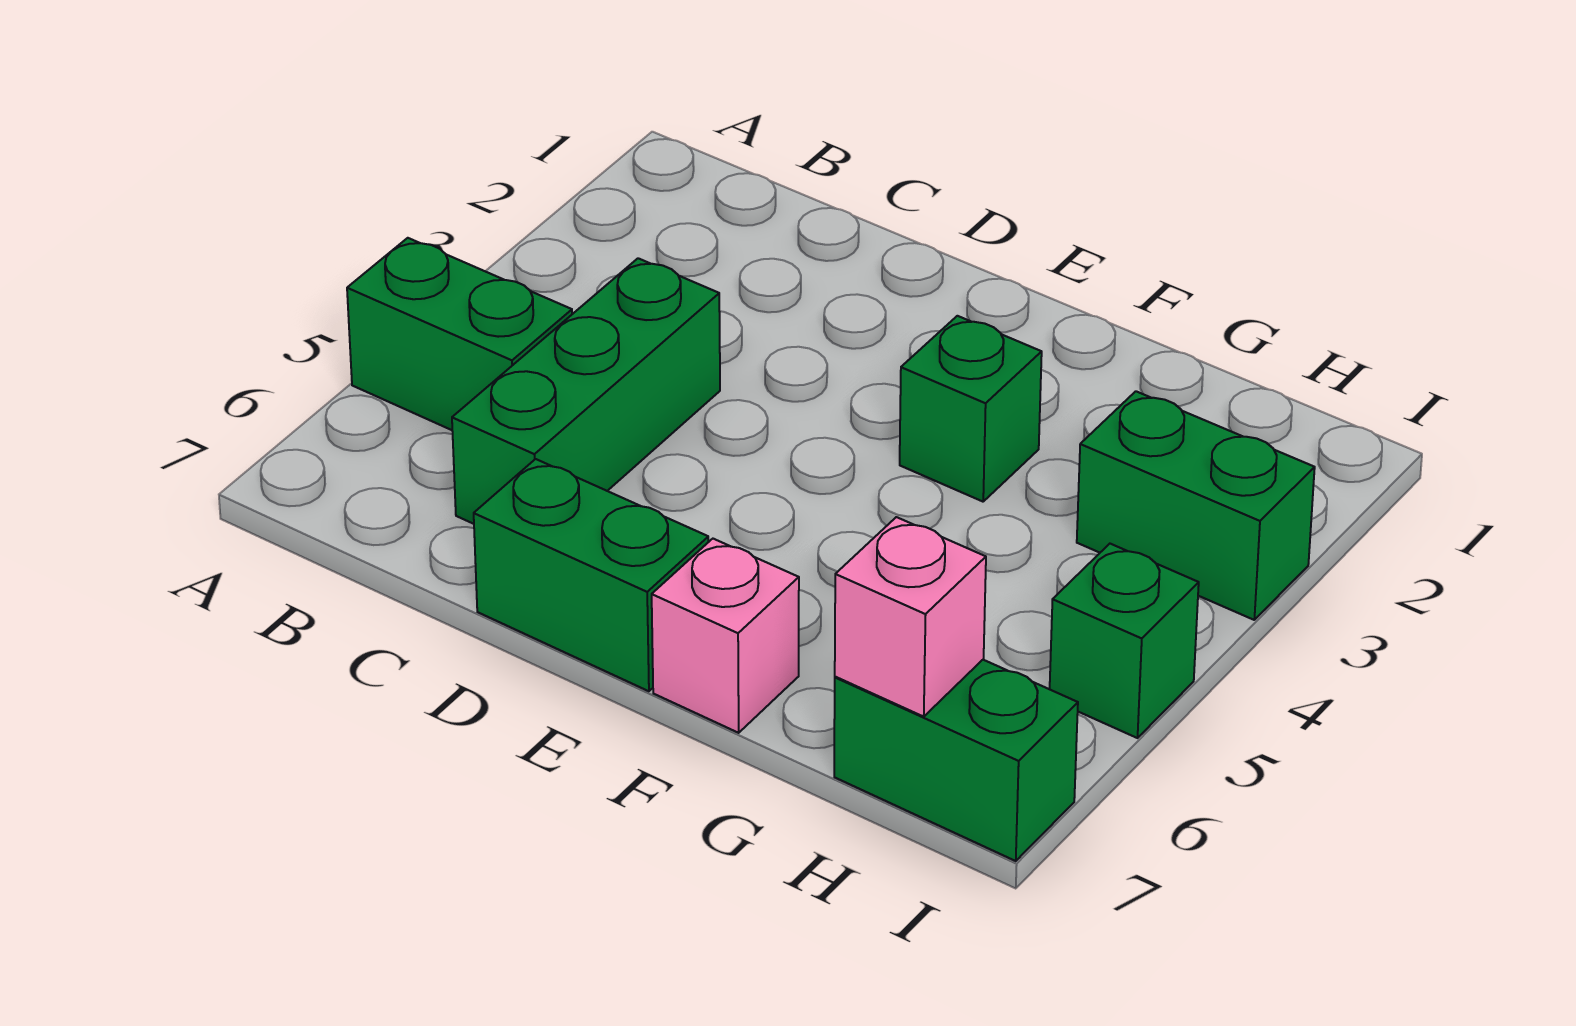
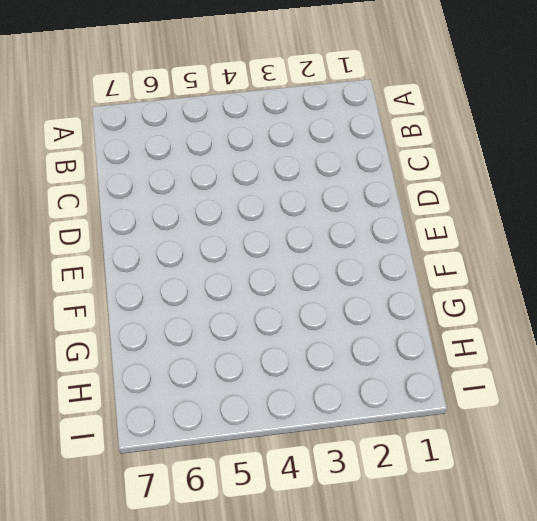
none -> green 1x2 brick [347,238,572,430]
none -> green 1x3 brick [452,258,720,524]

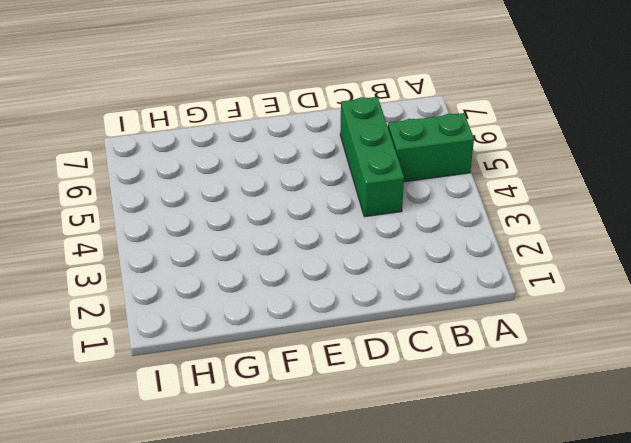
none -> green 1x2 brick [474,459,708,691]
none -> green 1x1 brick [900,316,1042,502]

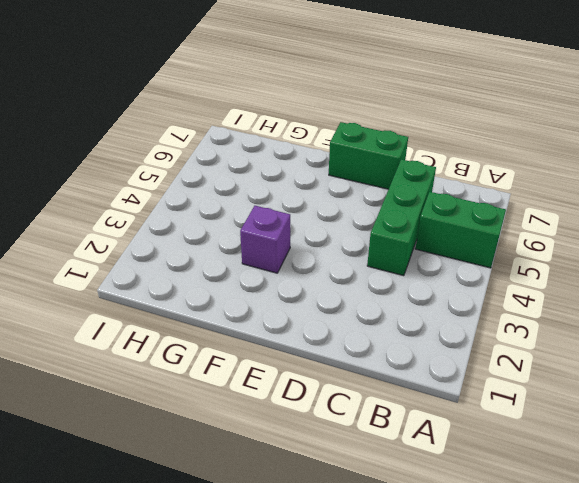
purple 1x1 brick [240,206,290,273] -> green 1x1 brick [900,316,1042,502]
none -> pink 1x1 brick [652,539,799,733]
none -> green 1x2 brick [1077,391,1315,620]

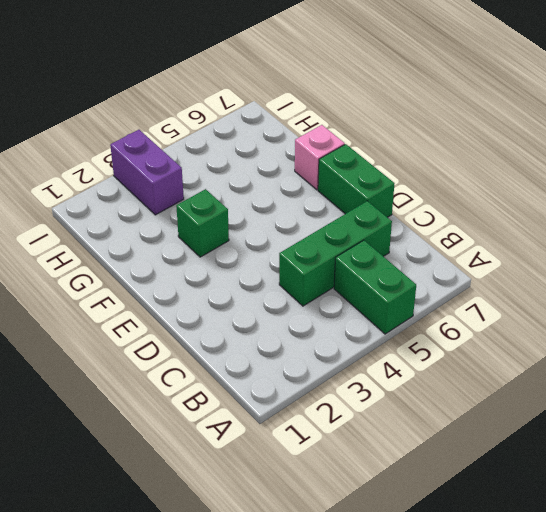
purple 1x2 brick [110,130,184,215] -> green 1x2 brick [1077,391,1315,620]
none -> green 1x2 brick [834,660,1078,861]
none -> green 1x1 brick [1050,544,1199,738]

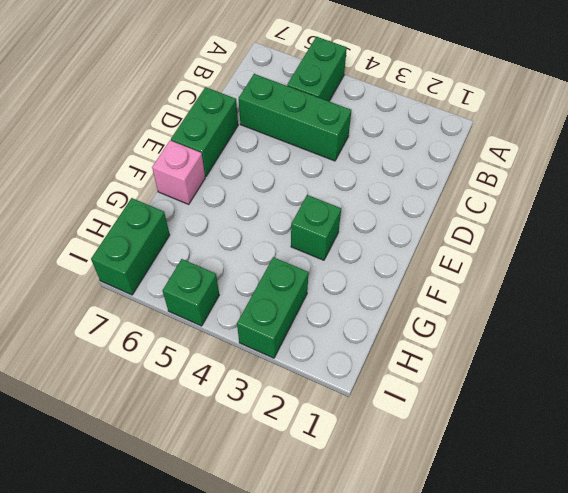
none -> pink 1x1 brick [835,517,986,717]

